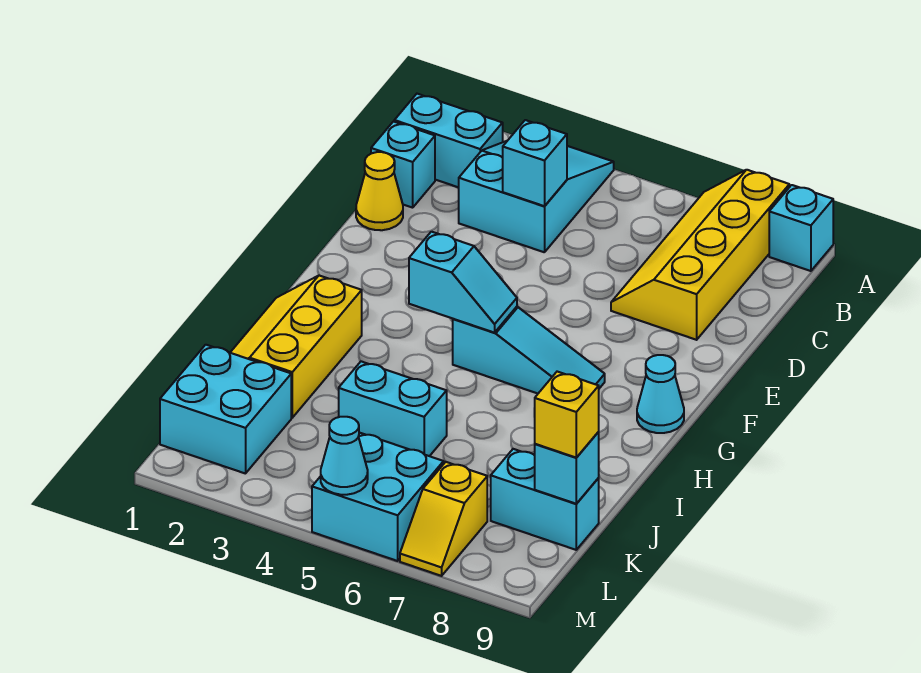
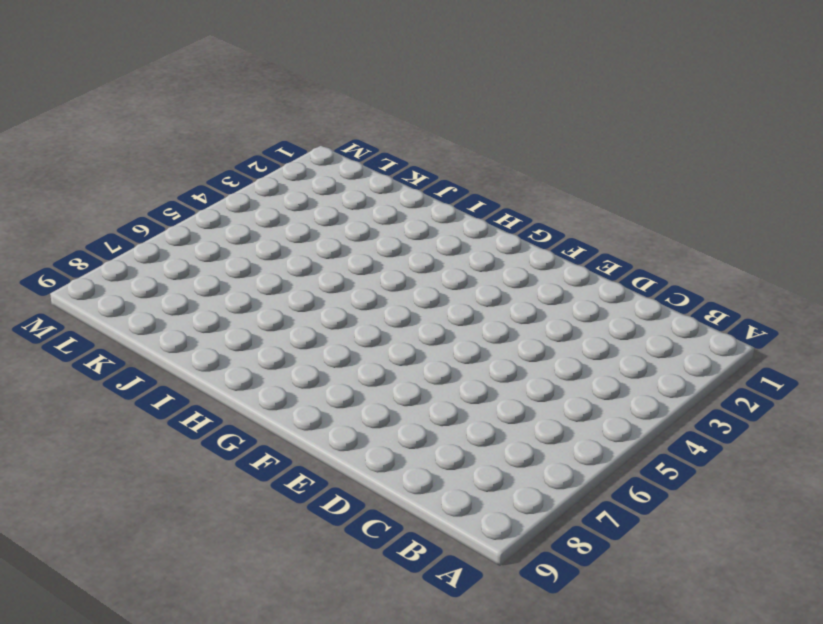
none -> cyan 2x3 slope [459,141,614,252]
none -> yellow 2x4 slope [611,170,789,340]
none -> cyan 1x1 brick [769,185,833,271]

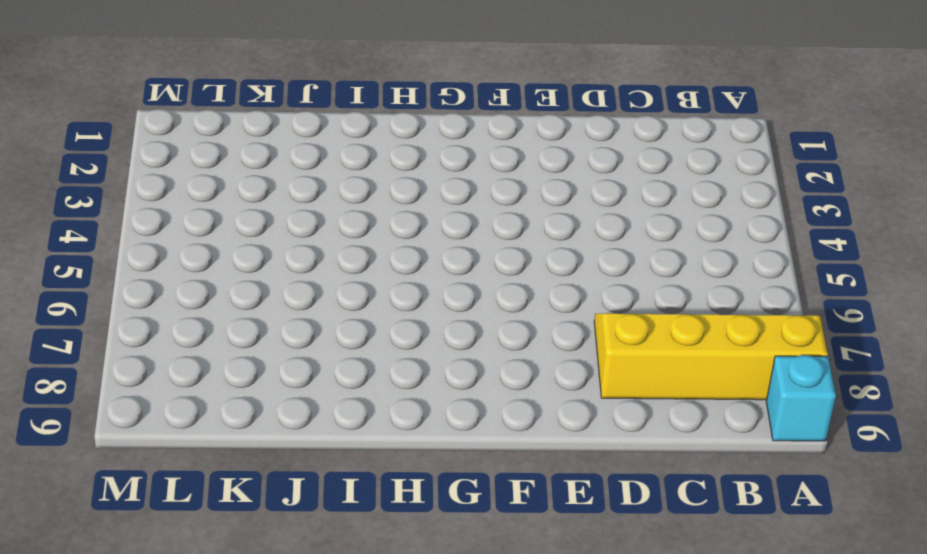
none -> cyan 2x3 slope [459,141,614,252]
none -> cyan 1x2 brick [394,94,503,187]
none -> cyan 1x1 brick [371,122,435,208]

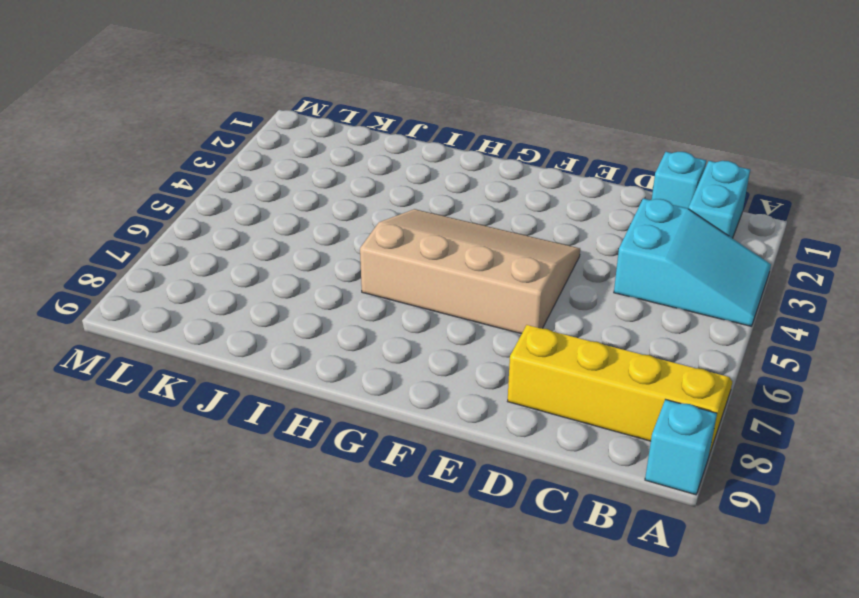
tan 3x4 slope [360,209,580,334] -> cyan 1x3 slope [453,307,605,393]
none -> yellow 1x1 cone [356,152,403,230]
none -> cyan 1x1 cone [637,355,684,433]
none -> yellow 2x3 slope [230,275,362,418]

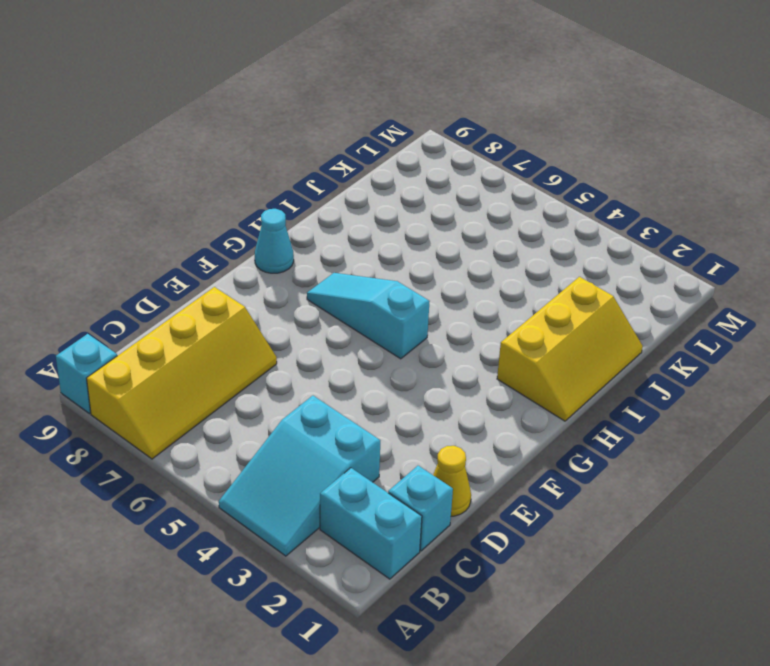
none -> cyan 1x2 brick [339,361,447,456]
none -> cyan 2x2 brick [160,345,291,474]
none -> cyan 1x2 brick [491,449,599,550]

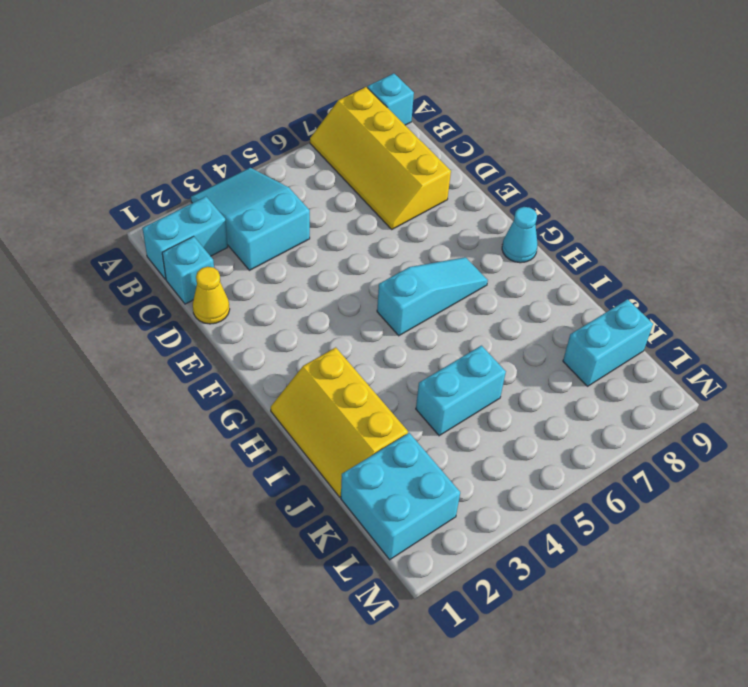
none -> cyan 2x2 brick [312,433,444,561]
none -> yellow 1x2 slope [400,462,487,576]
none -> cyan 1x1 brick [503,120,567,206]

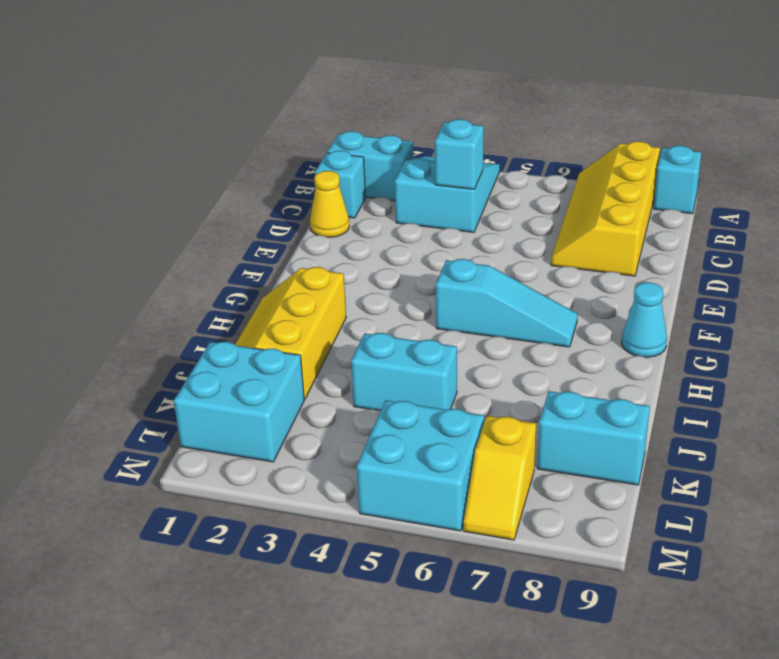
none -> cyan 1x2 slope [409,232,517,333]
none -> cyan 1x1 brick [535,432,599,504]
none -> cyan 1x1 cone [321,417,368,495]

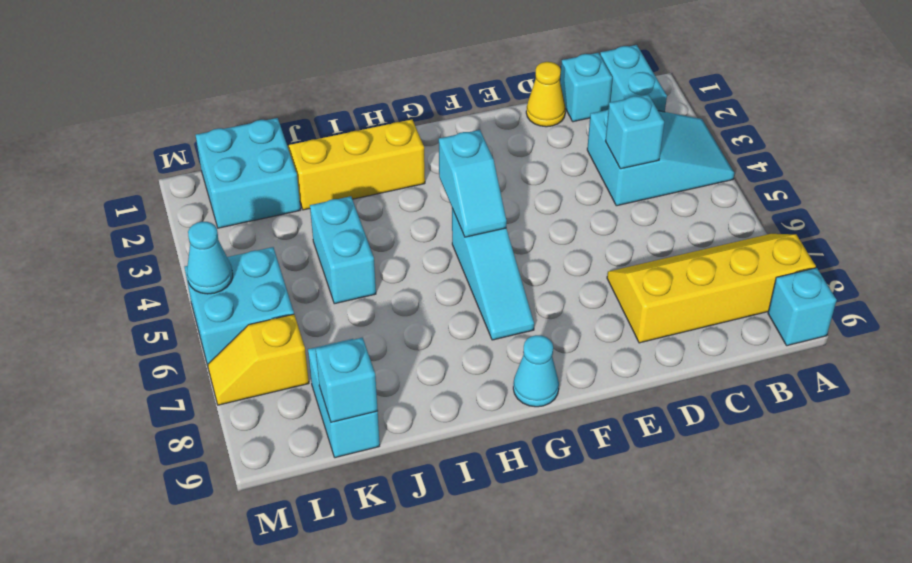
none -> yellow 1x1 brick [534,372,599,458]

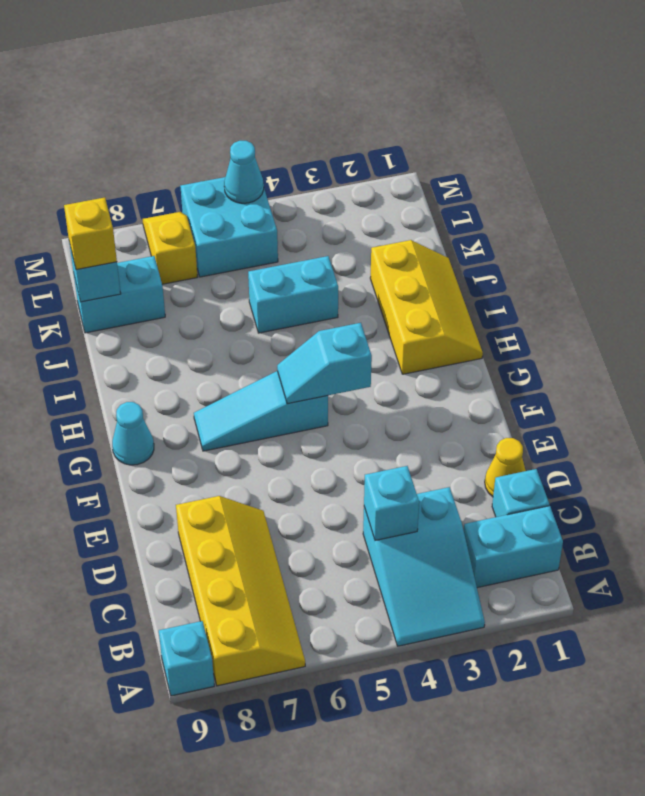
none -> cyan 2x2 brick [160,345,291,474]

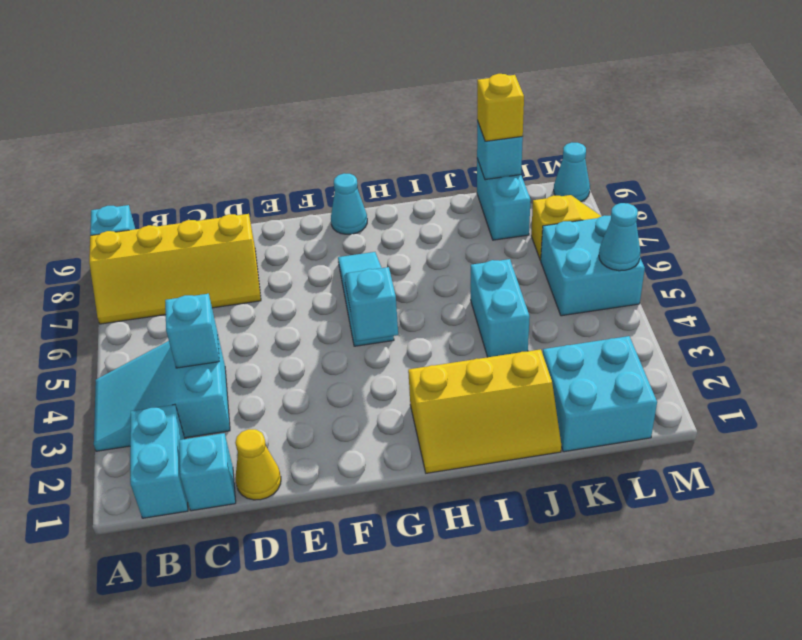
cyan 1x1 cone [554,143,590,202] -> none

